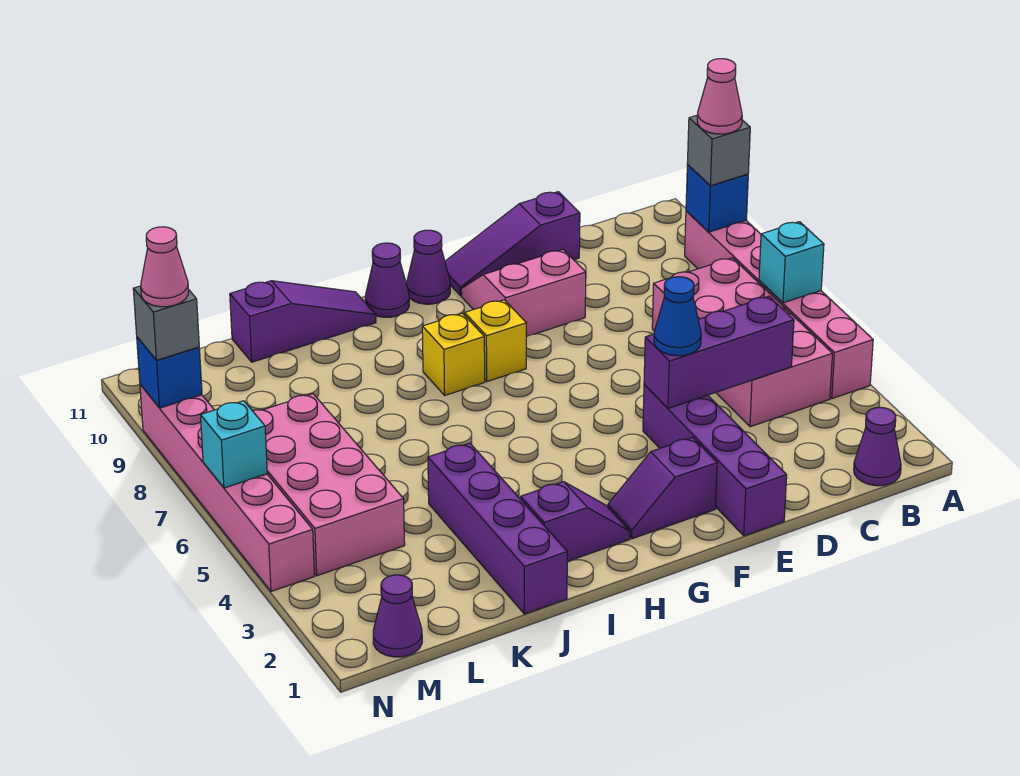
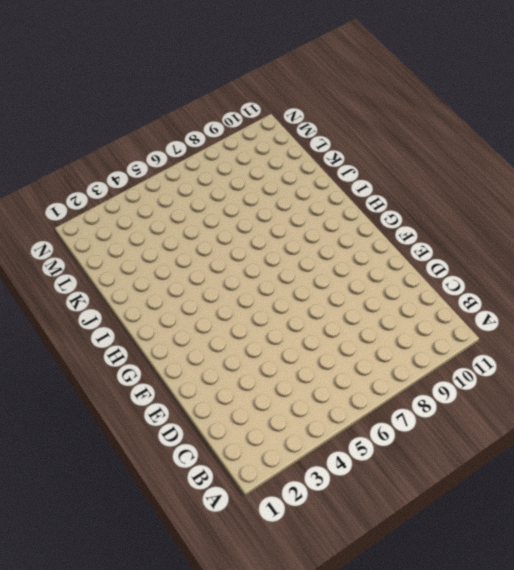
none -> pink 1x6 brick [685,211,873,399]
none -> purple 1x1 cone [854,407,901,486]
none -> pink 2x4 brick [652,258,833,427]

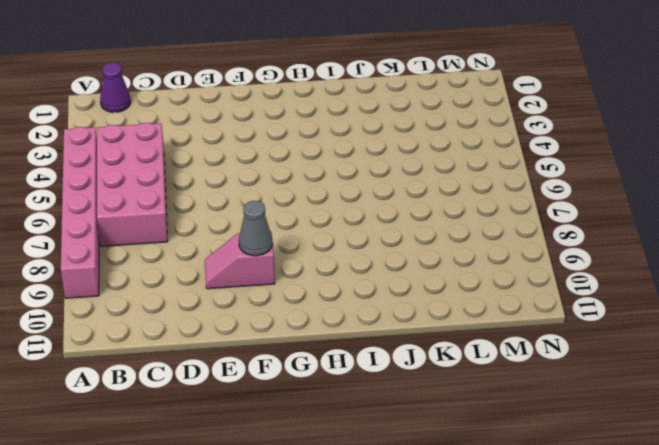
pink 1x2 slope [205,231,275,289] -> pink 2x2 slope [461,249,586,337]
grey 1x1 cone [239,201,273,256] -> none
none -> purple 1x3 slope [445,192,580,296]
none -> purple 1x4 brick [643,385,787,536]
none -> purple 1x2 slope [608,437,717,539]

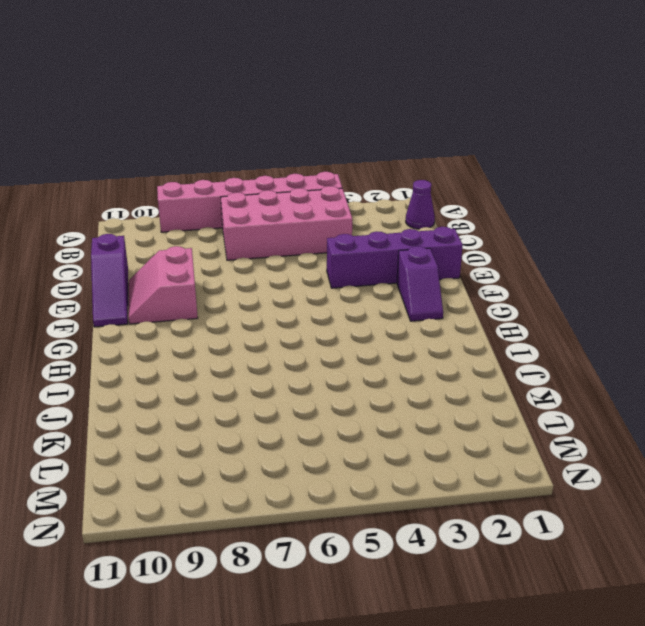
none -> yellow 1x1 brick [465,300,527,382]
none -> purple 1x1 cone [406,230,450,304]
none -> purple 1x2 slope [521,482,630,562]

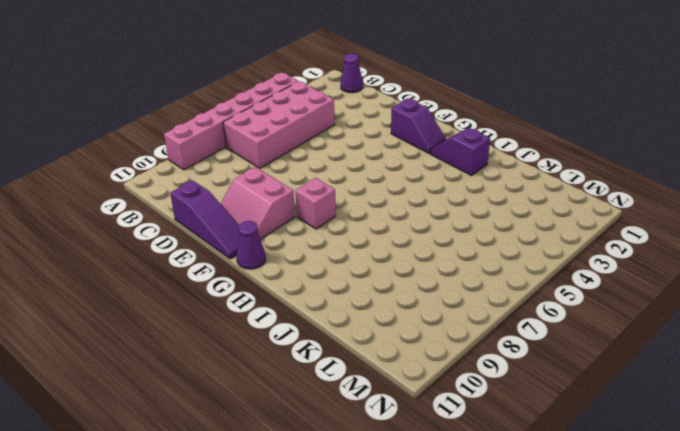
pink 1x1 brick [295,178,336,229] -> yellow 1x1 brick [465,300,527,382]
none -> purple 1x4 brick [643,385,787,536]
none -> yellow 1x1 brick [422,313,485,395]
none -> purple 1x1 cone [365,243,409,317]

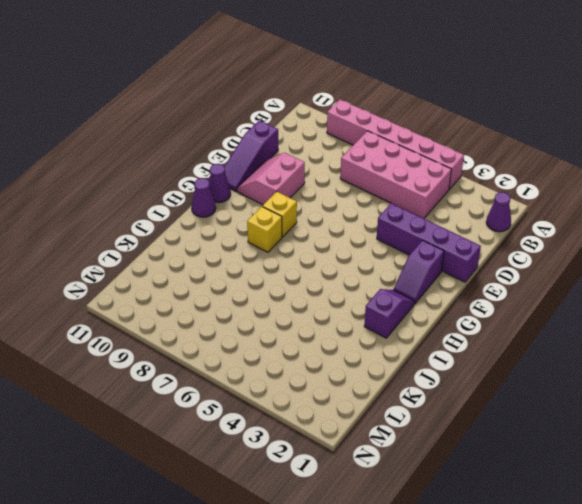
none -> purple 1x3 slope [230,281,376,362]
none -> purple 1x4 brick [428,443,567,614]
none -> pink 2x4 brick [253,394,405,576]

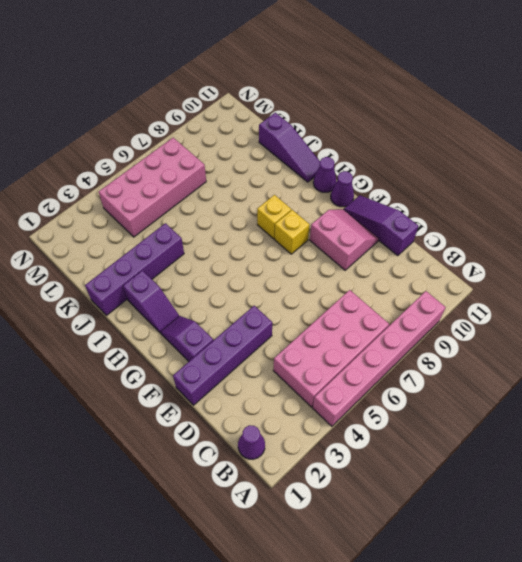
none -> purple 1x1 cone [373,575,422,657]
none -> pink 1x6 brick [140,385,314,591]
none -> cyan 1x1 brick [759,222,824,303]

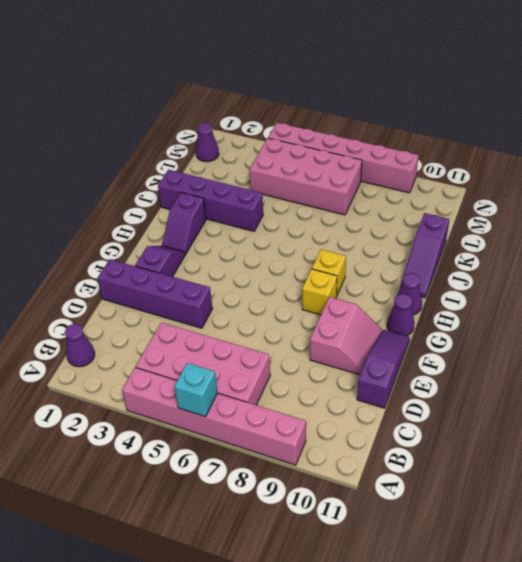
none -> blue 1x1 brick [686,165,748,232]
none -> purple 1x3 brick [644,296,794,408]
none -> cyan 1x1 brick [200,401,267,488]

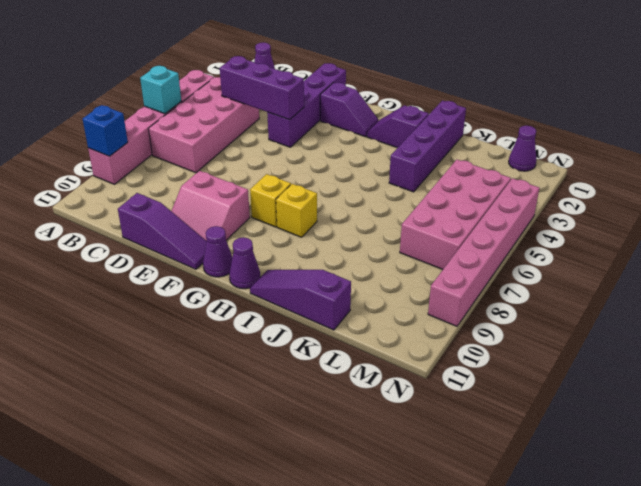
none -> cyan 1x1 brick [200,401,267,488]
none -> blue 1x1 brick [137,337,202,408]
none -> grey 1x1 brick [687,115,750,186]

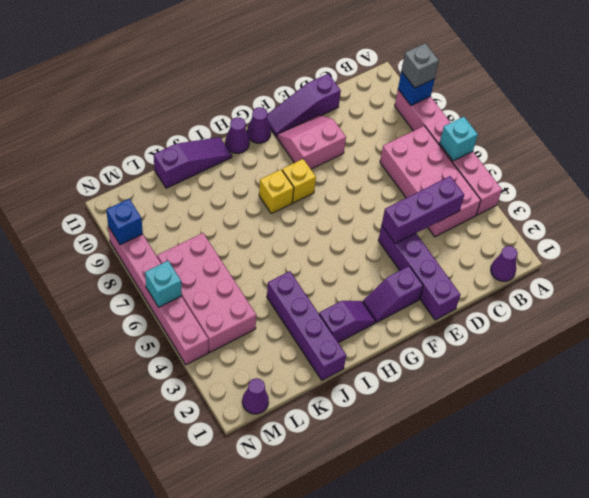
none -> blue 1x1 cone [654,277,701,356]
none -> grey 1x1 brick [133,286,199,360]
none -> pink 1x1 cone [697,59,742,134]

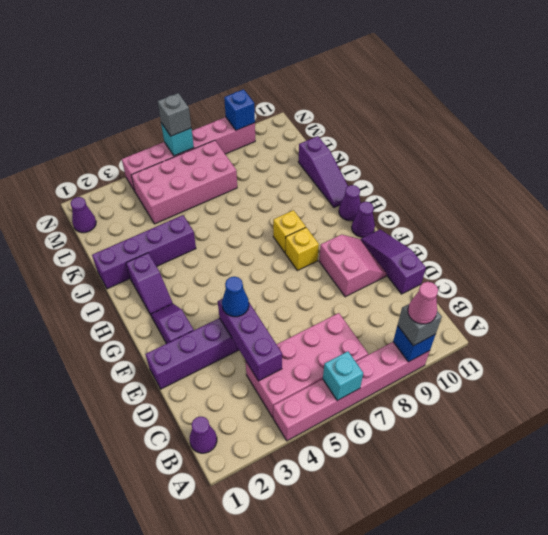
grey 1x1 brick [158,93,191,136] -> grey 1x1 brick moved to [133,286,199,360]
none -> pink 1x1 cone [141,227,189,307]

